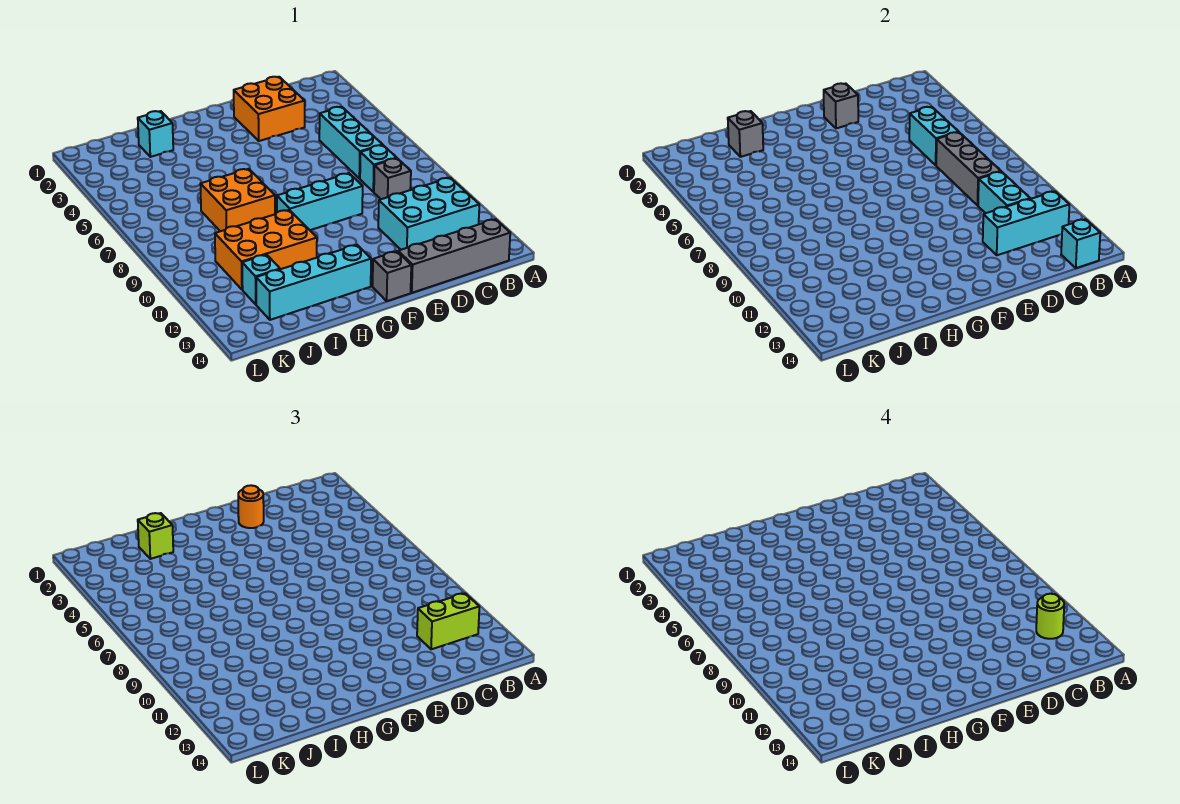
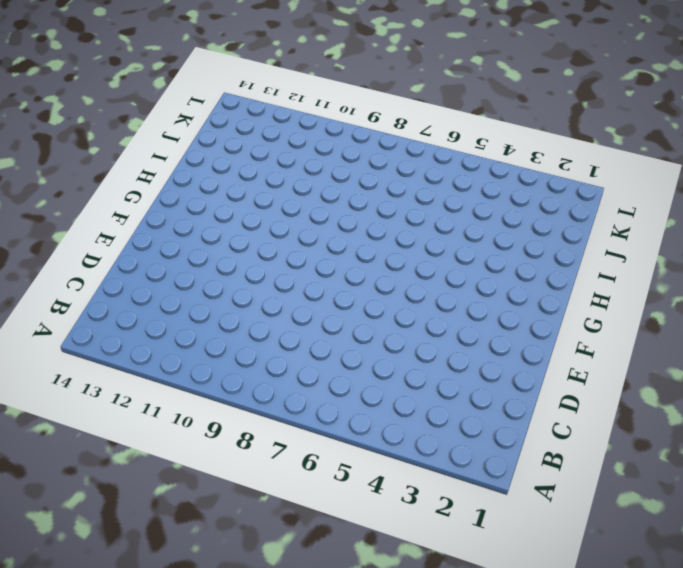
none -> cyan 2x3 brick [378,178,479,250]
none -> grey 1x4 brick [398,219,510,293]
none -> cyan 1x3 brick [319,107,382,179]

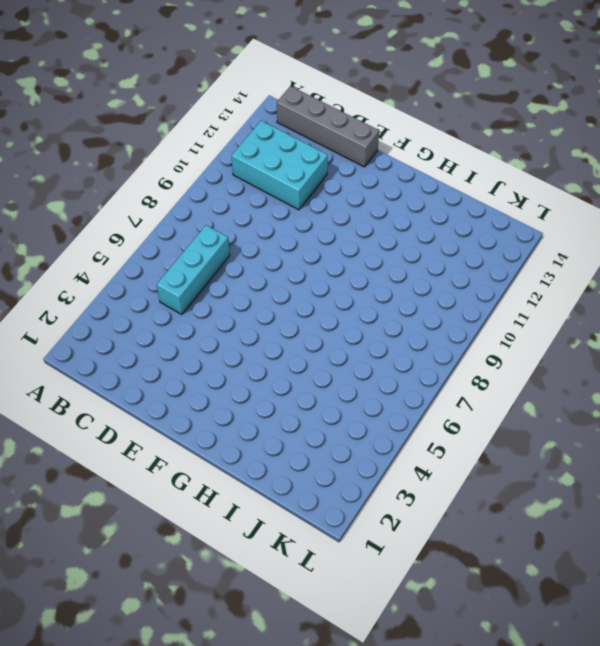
none -> cyan 1x1 brick [360,145,396,192]
none -> grey 1x1 brick [374,158,411,199]
none -> orange 2x2 brick [234,77,305,141]

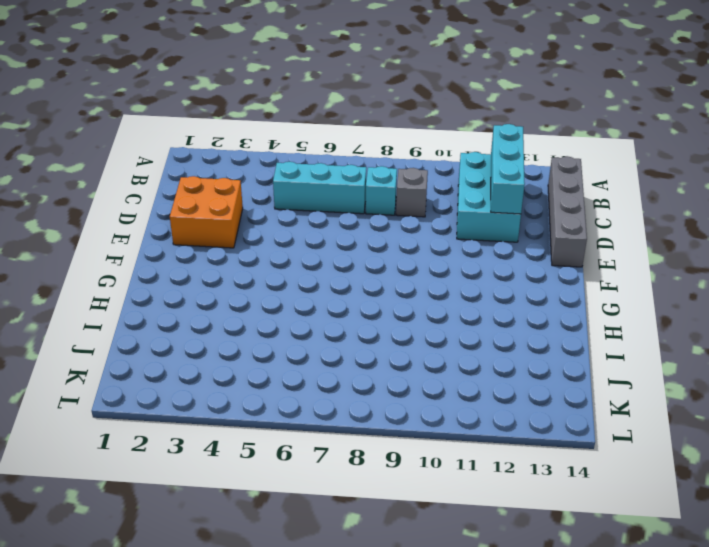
none -> cyan 1x3 brick [277,173,363,230]
none -> grey 1x1 brick [373,251,411,301]
none -> cyan 1x4 brick [256,245,371,320]

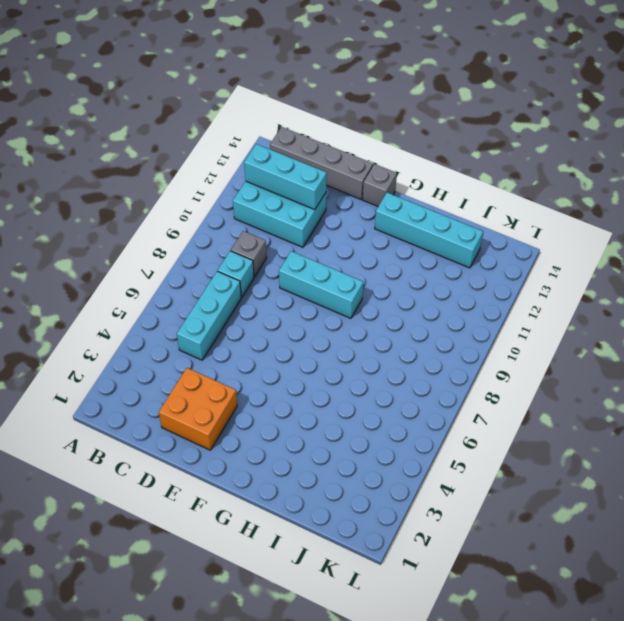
none -> orange 2x2 brick [200,169,275,231]
none -> orange 2x3 brick [215,210,317,290]
none -> cyan 1x1 brick [138,111,173,157]

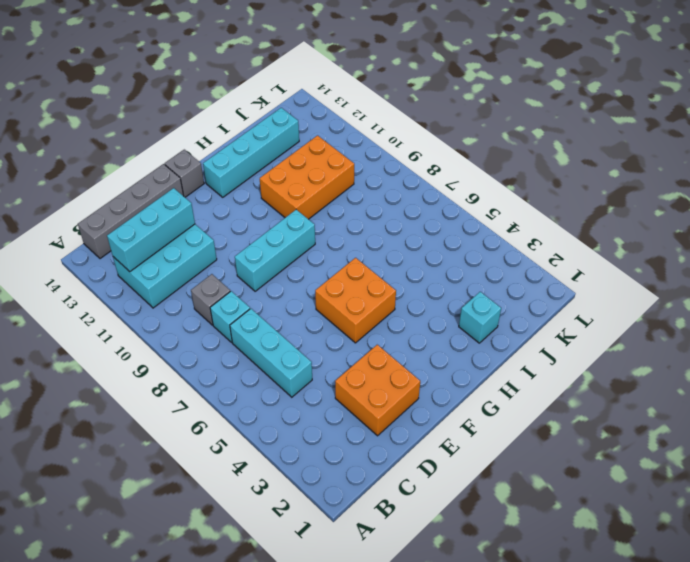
orange 2x2 brick [315,258,396,343] -> orange 2x2 brick moved to [200,169,275,231]
none -> cyan 1x1 brick [242,255,280,304]
none -> cyan 1x1 brick [1061,219,1100,268]
none -> cyan 1x2 brick [909,107,958,165]

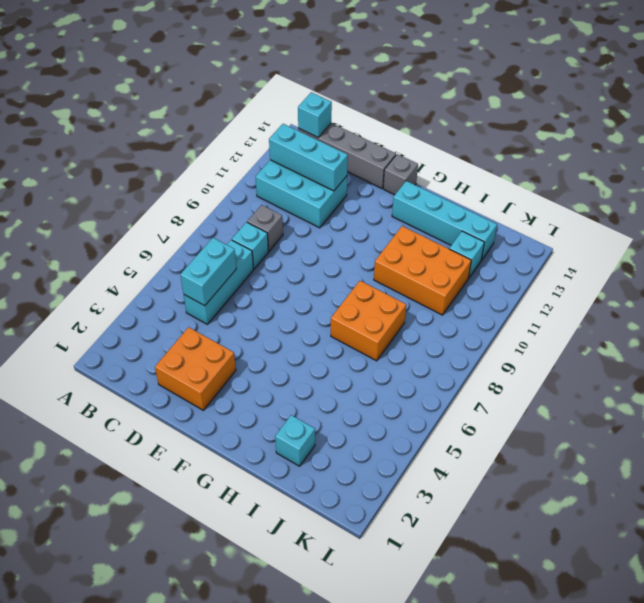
none -> cyan 1x3 brick [277,173,363,230]
none -> grey 1x3 brick [936,132,1001,206]
none -> cyan 1x2 brick [978,172,1030,213]

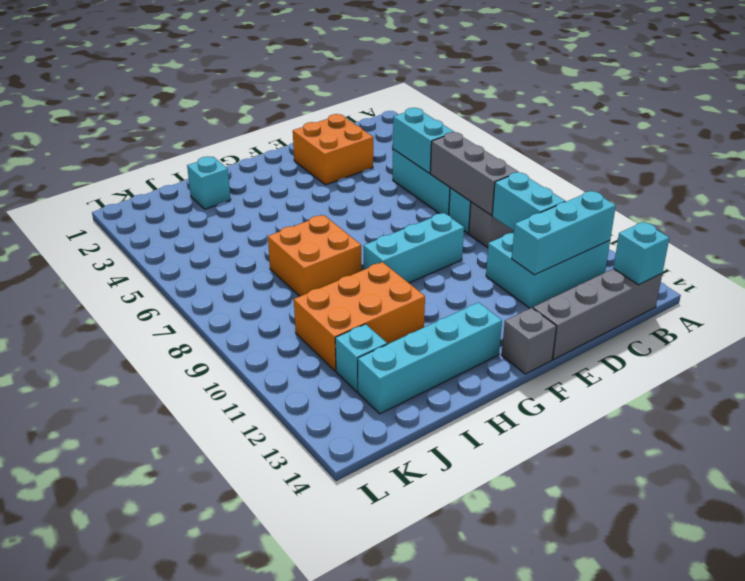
none -> grey 1x1 brick [824,83,858,128]
none -> grey 1x1 brick [728,111,763,157]
none -> lime 1x2 brick [417,593,479,649]

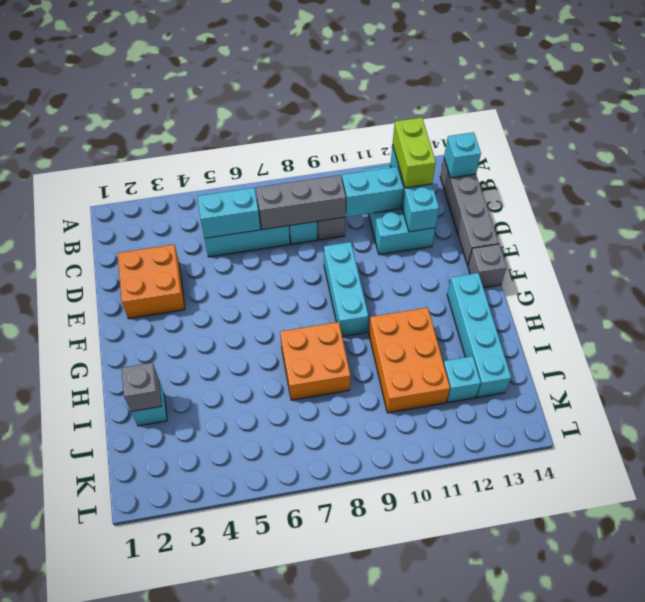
none -> grey 1x1 brick [824,83,858,128]
none -> orange 1x1 round brick [238,485,264,528]
none -> lime 1x1 brick [138,513,173,559]

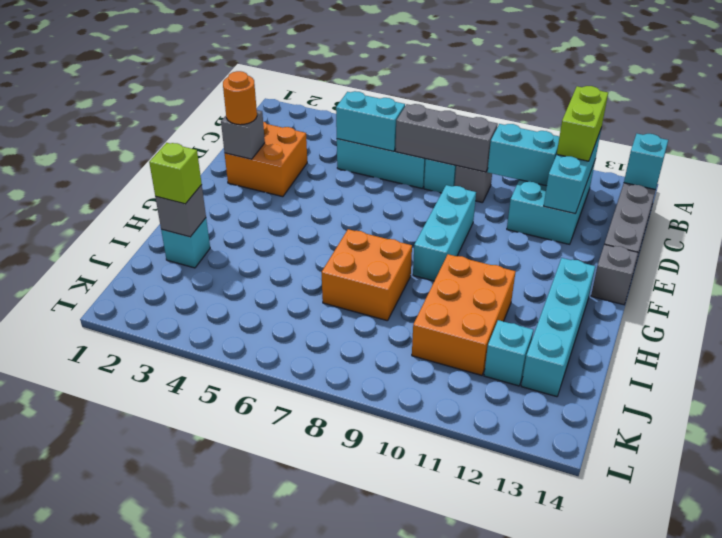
none -> lime 1x1 round brick [1036,594,1064,639]

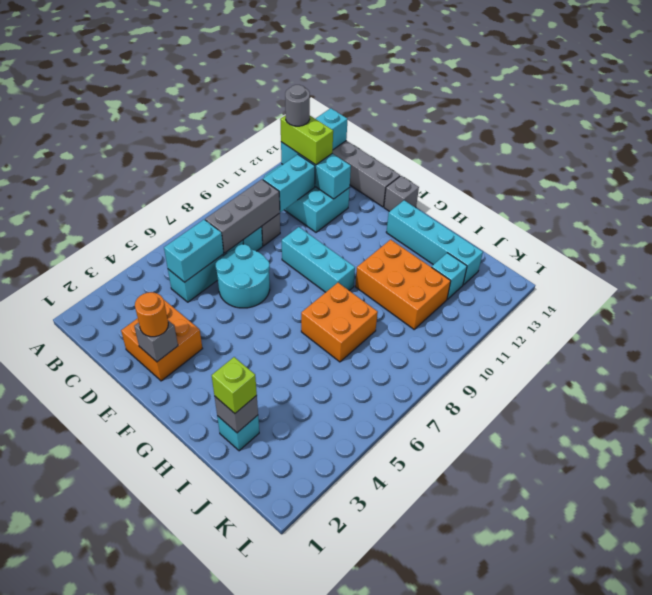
grey 1x1 round brick [285,85,310,126] -> lime 1x1 round brick [1036,594,1064,639]
cyan 2x2 round brick [216,244,270,308] -> none

